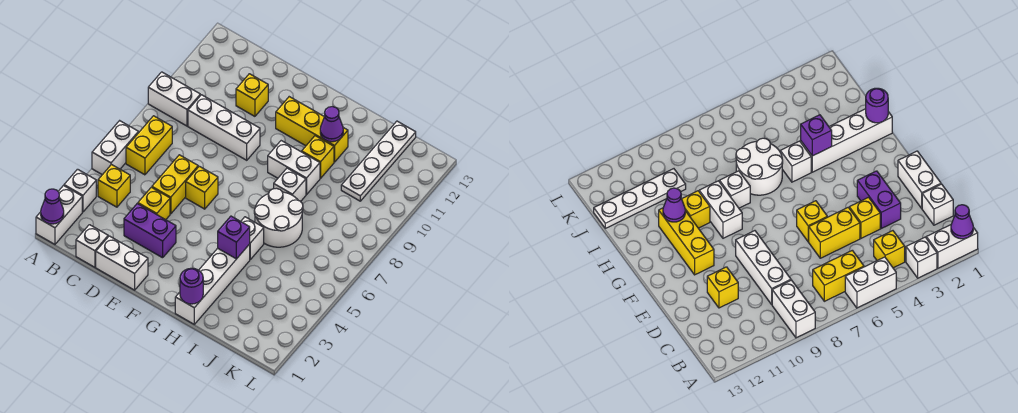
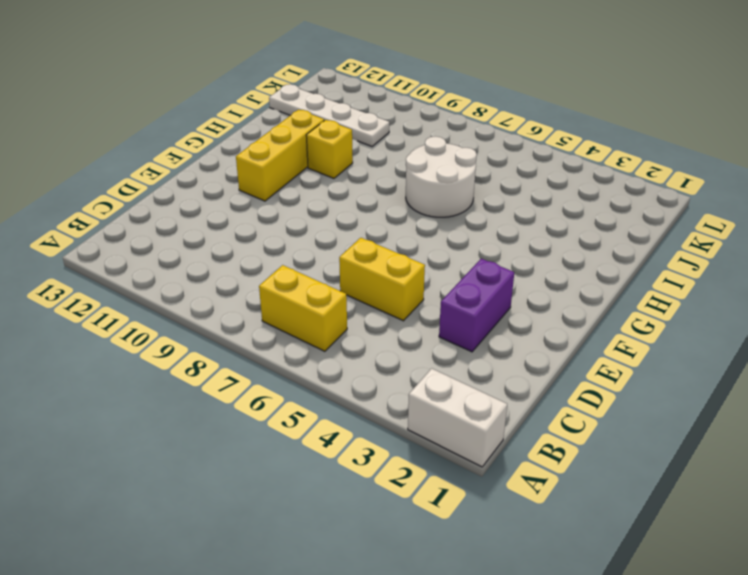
none -> white 1x1 brick [64,169,96,212]
none -> white 1x2 brick [92,121,138,175]
none -> white 1x2 brick [148,72,200,126]

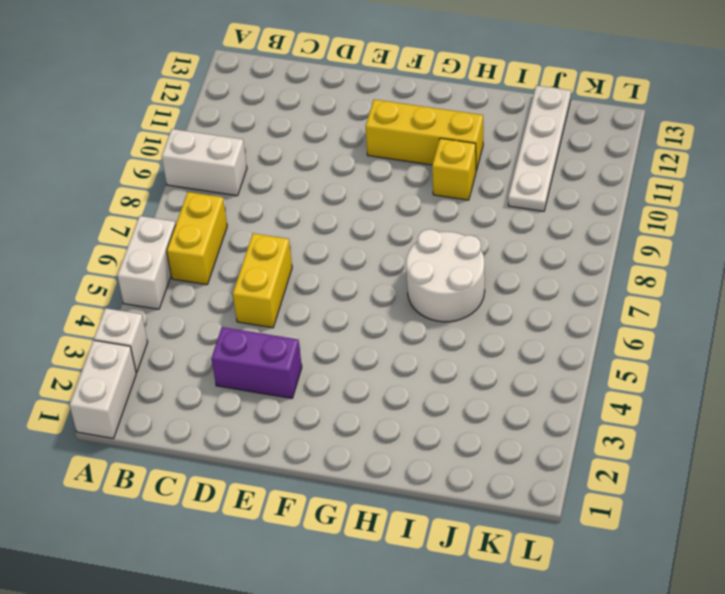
none -> yellow 1x1 brick [98,165,130,207]
none -> white 1x1 brick [76,225,108,267]
none -> white 1x3 brick [188,95,260,160]

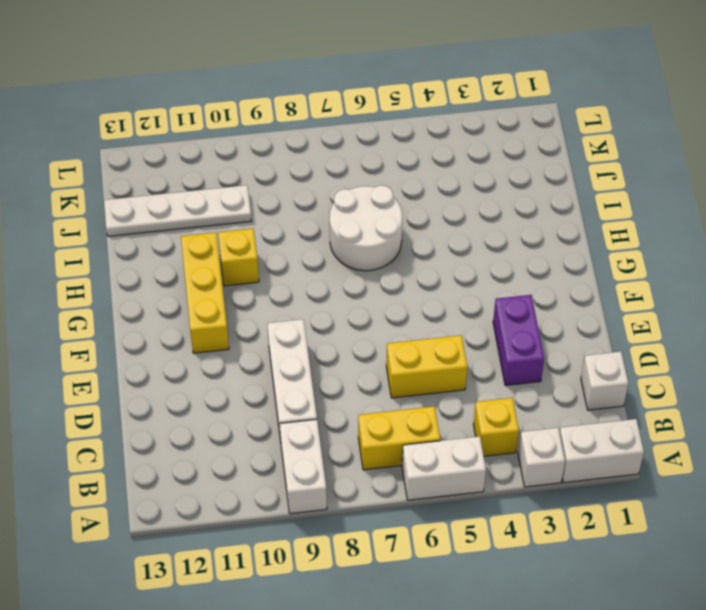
none -> white 1x2 brick [96,236,148,290]
none -> yellow 1x1 brick [138,187,170,220]
none -> yellow 1x1 brick [236,74,268,116]

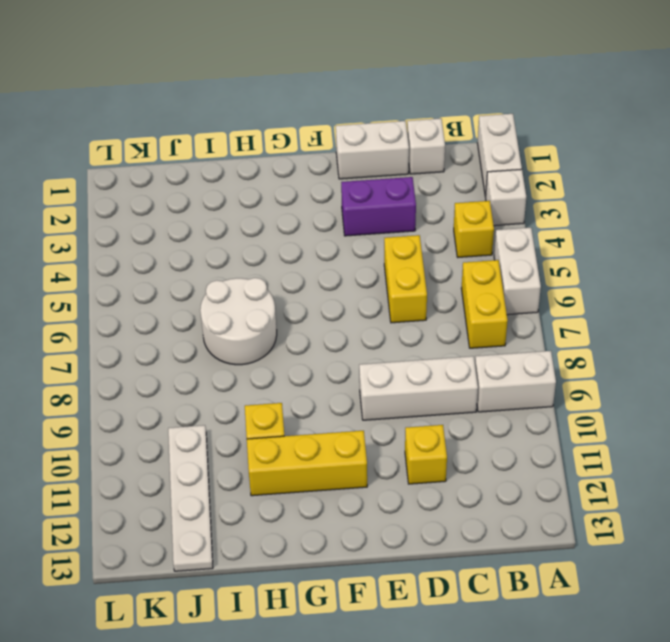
none -> yellow 1x1 brick [138,187,170,220]
none -> yellow 1x1 brick [186,166,218,209]
none -> white 1x2 brick [268,141,320,195]

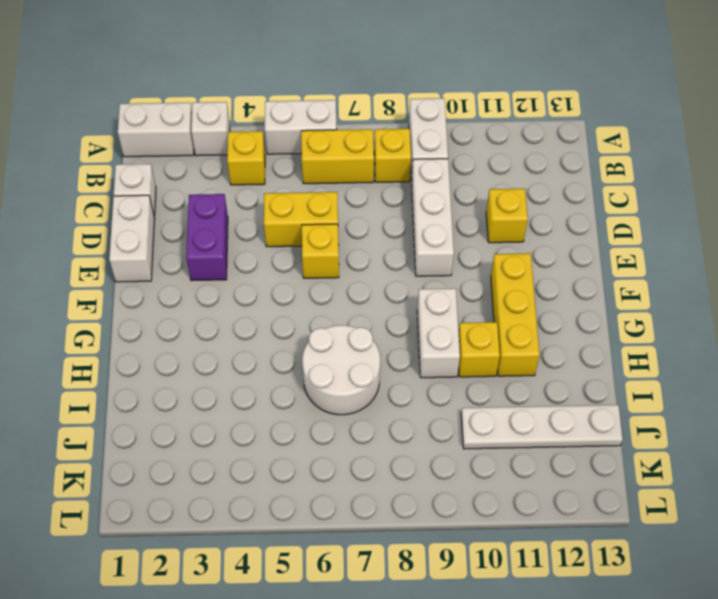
yellow 1x1 brick [374,129,411,182] -> yellow 1x1 brick moved to [138,187,170,220]
none -> white 1x4 brick [175,244,250,324]
none -> white 1x1 brick [241,217,264,259]
none -> white 1x1 brick [274,168,306,202]

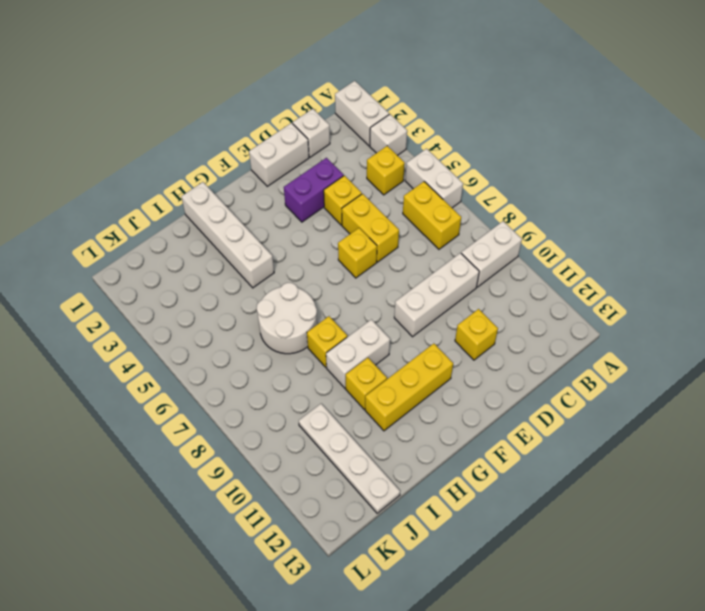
yellow 1x1 brick [307,316,347,367] -> white 1x1 brick [274,168,306,202]
none -> white 1x1 brick [241,217,264,259]
none -> purple 1x1 cone [41,189,64,224]
none -> purple 1x1 round brick [180,268,203,304]

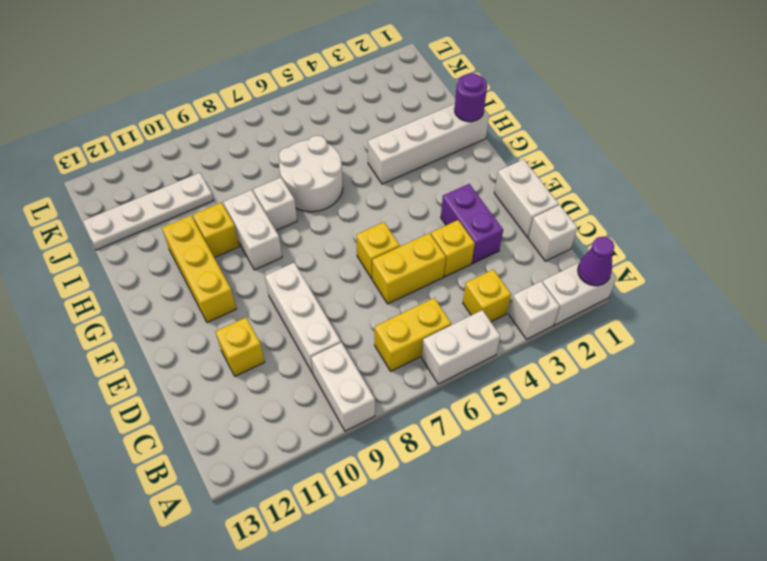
none -> white 1x1 brick [241,217,264,259]
none -> purple 1x1 brick [218,216,250,259]
none -> purple 1x1 cone [320,107,343,142]

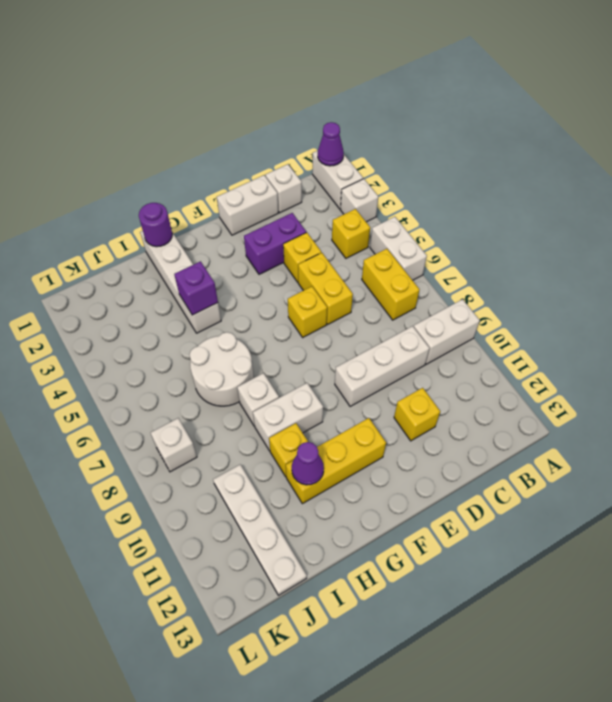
white 1x1 brick [151,418,197,472] -> white 1x1 brick moved to [241,217,264,259]

